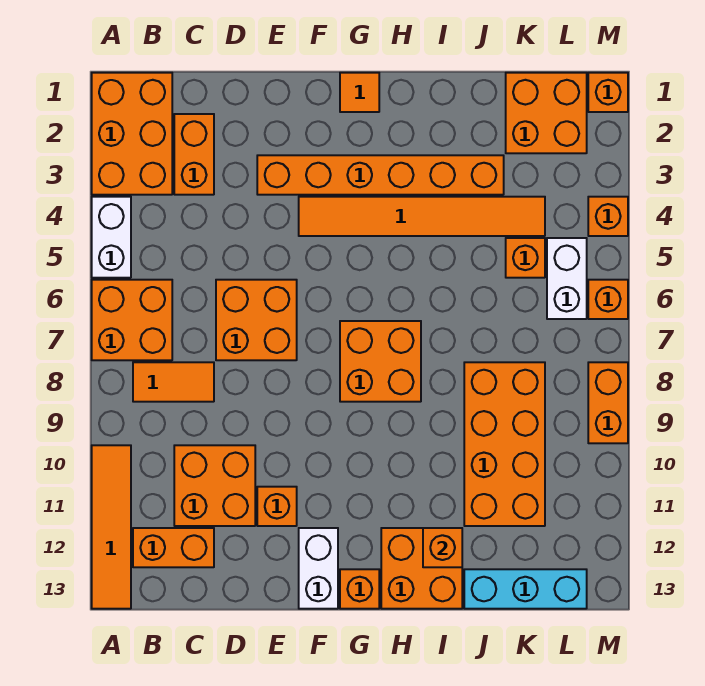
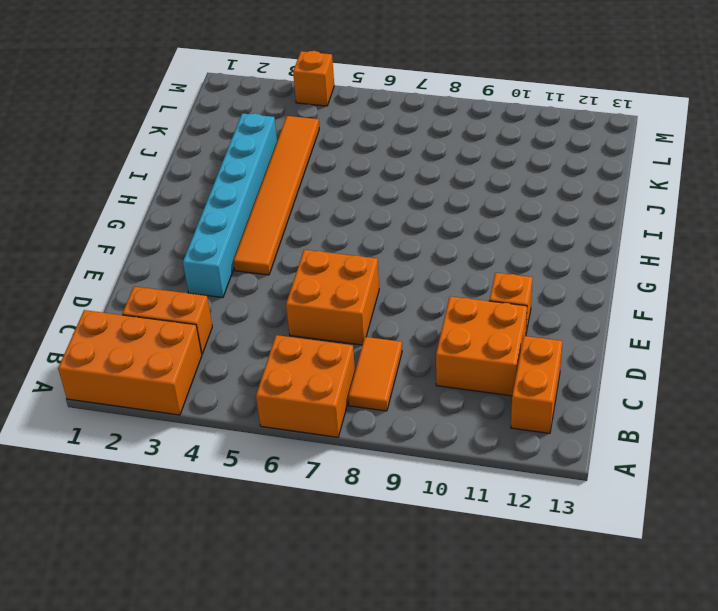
cyan 1x6 brick [183,113,277,298] -> orange 1x6 brick [257,155,504,195]
none -> white 1x2 brick [92,197,131,278]
none -> orange 1x4 tile [92,445,131,609]
none -> white 1x2 brick [299,528,338,609]

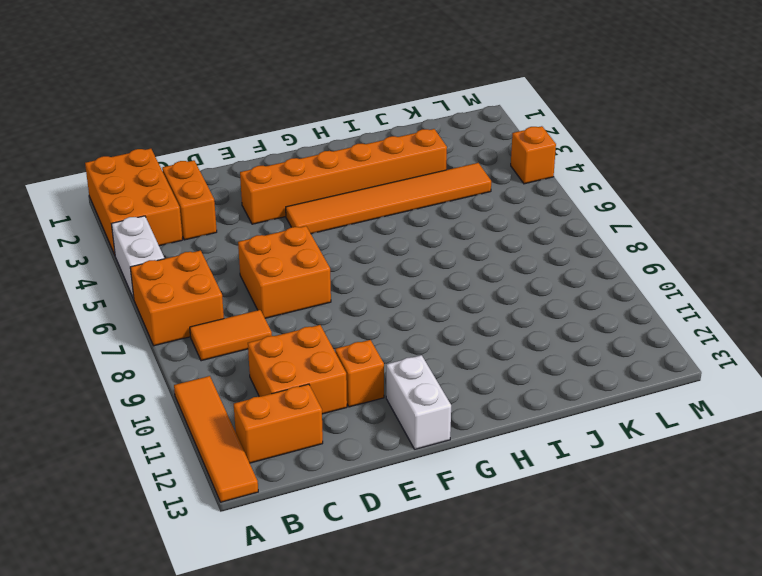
none -> orange 1x1 tile [340,73,379,112]
none -> orange 2x2 brick [340,321,421,402]
none -> orange 1x1 brick [340,569,379,609]

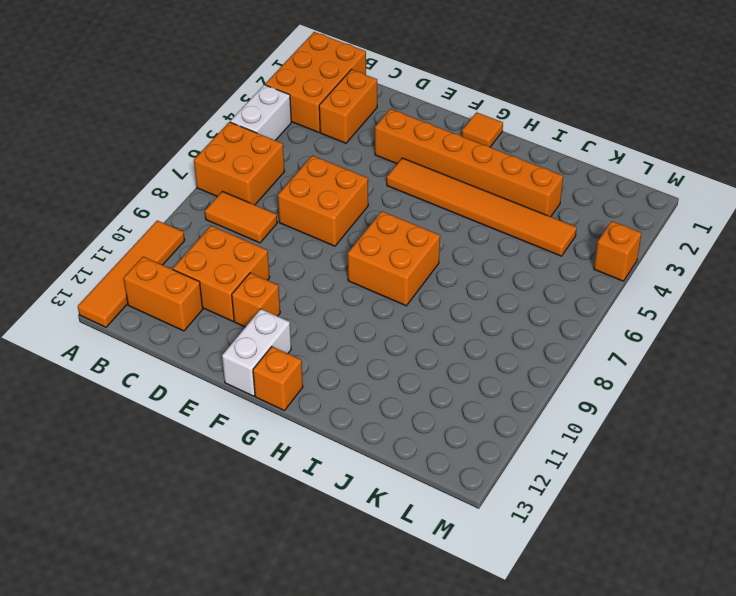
none -> orange 2x2 brick [381,528,462,609]
none -> orange 2x4 brick [464,362,545,526]
none -> cyan 1x3 brick [464,569,587,609]

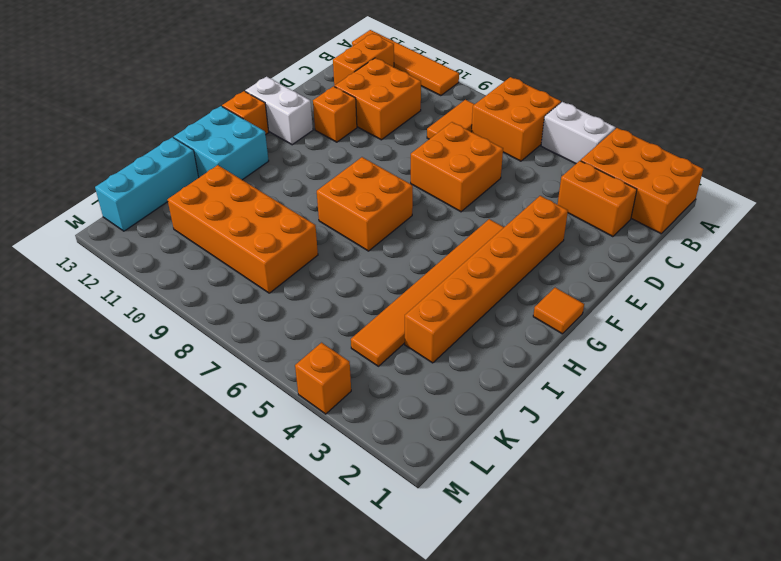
cyan 2x2 brick [174,106,269,180] -> orange 2x2 brick [381,528,462,609]
none -> orange 2x2 brick [506,73,587,153]
none -> orange 1x1 brick [506,238,545,278]
none -> white 1x2 brick [547,238,587,319]

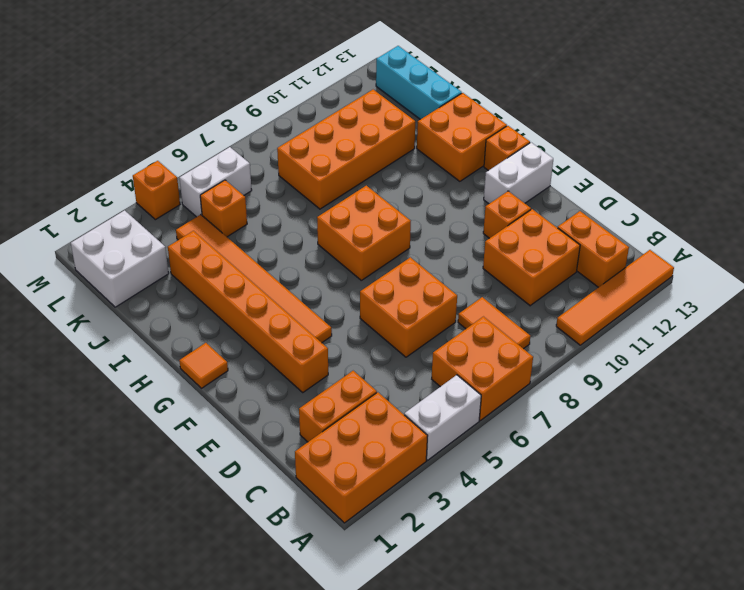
white 2x2 brick [71,210,169,307] -> orange 2x2 brick [506,73,587,153]
none -> orange 1x1 brick [588,73,628,112]
none -> orange 1x1 brick [588,280,628,319]
none -> orange 1x2 brick [588,362,628,443]

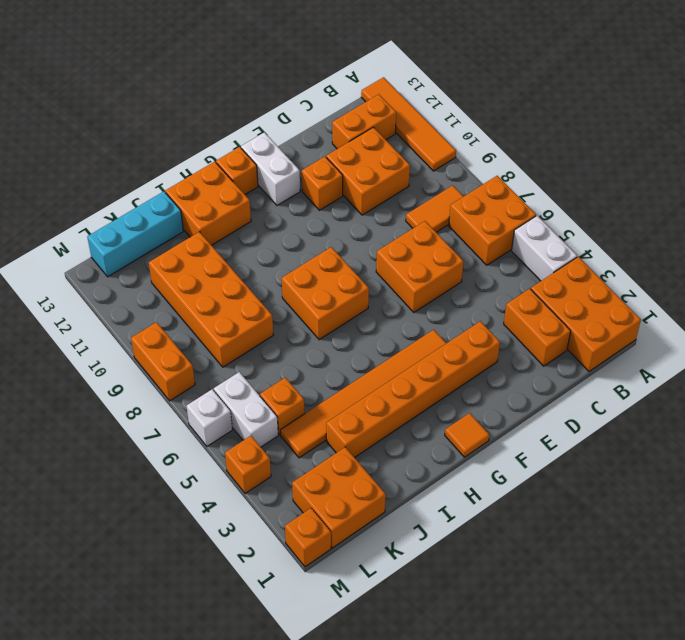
white 1x1 brick [187,389,232,446] -> orange 1x1 brick [588,280,628,319]
none -> orange 1x1 brick [423,528,462,567]

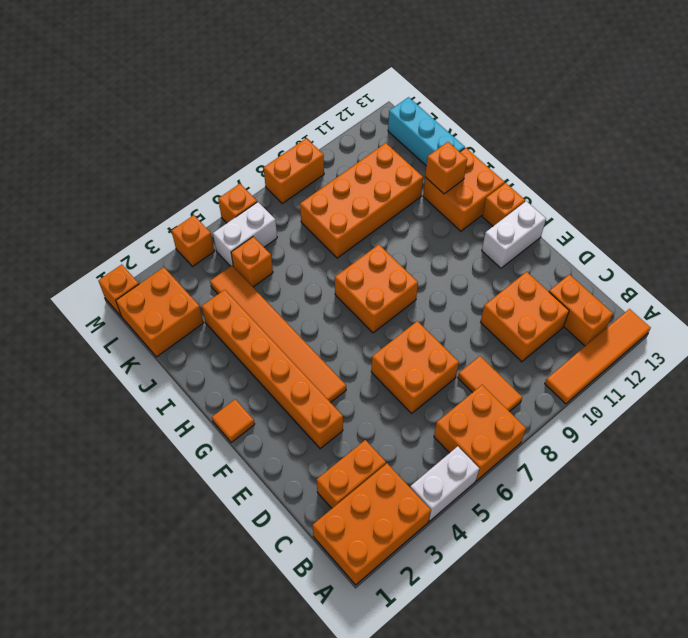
none -> orange 1x1 brick [257,487,297,526]

